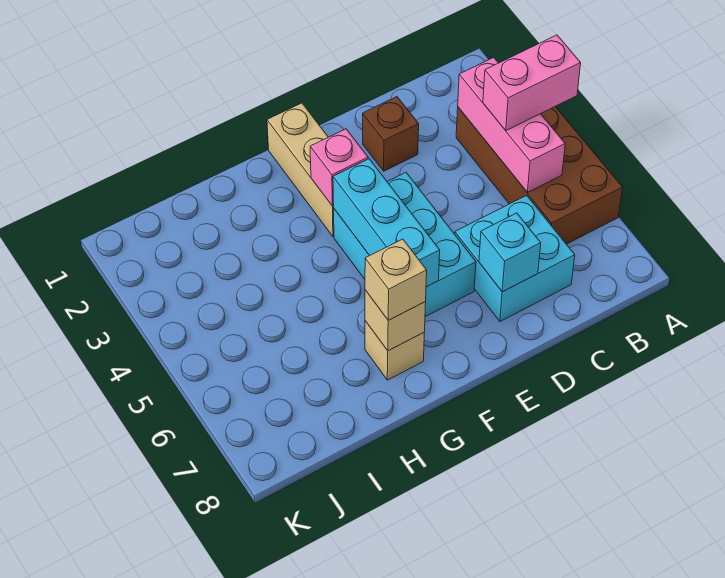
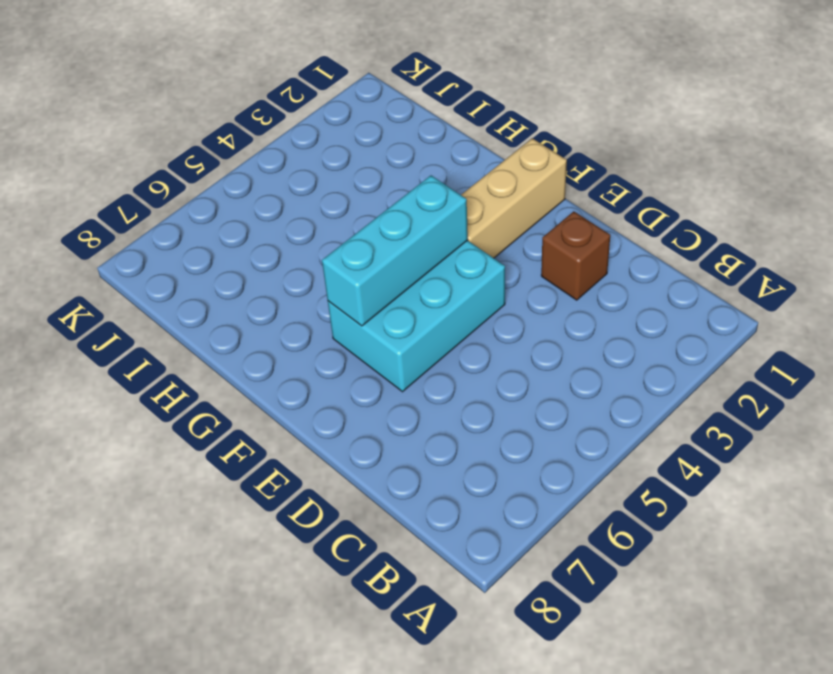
none -> brown 2x4 brick [456,107,623,244]
none -> cyan 2x2 brick [455,195,575,322]
none -> tan 1x1 brick [365,321,424,380]

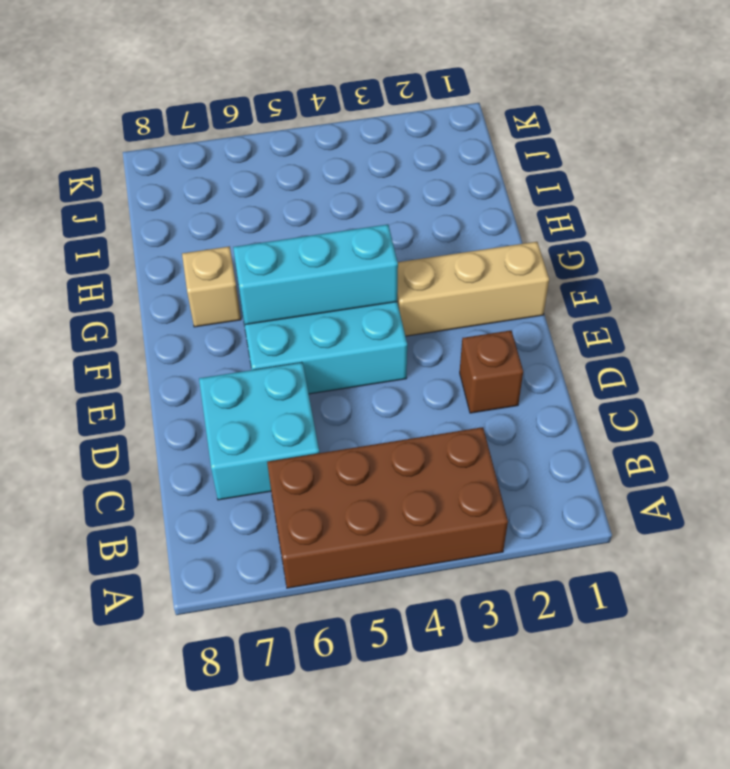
none -> pink 1x3 brick [458,58,565,192]
none -> cyan 1x1 brick [479,213,541,292]
none -> pink 1x1 brick [310,129,368,206]

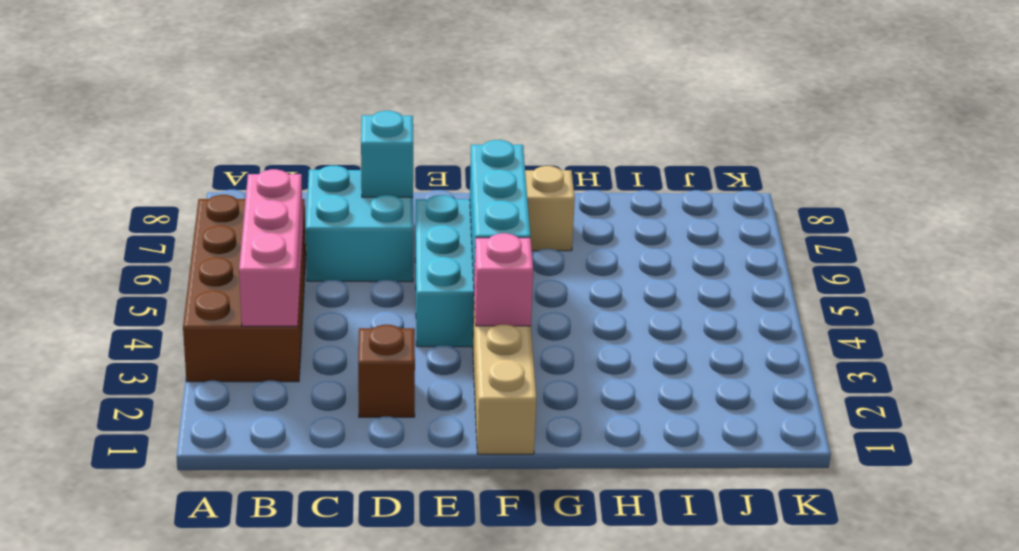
none -> tan 1x1 brick [365,290,426,351]
none -> pink 1x2 brick [483,35,581,130]
none -> tan 1x1 brick [365,239,427,320]

